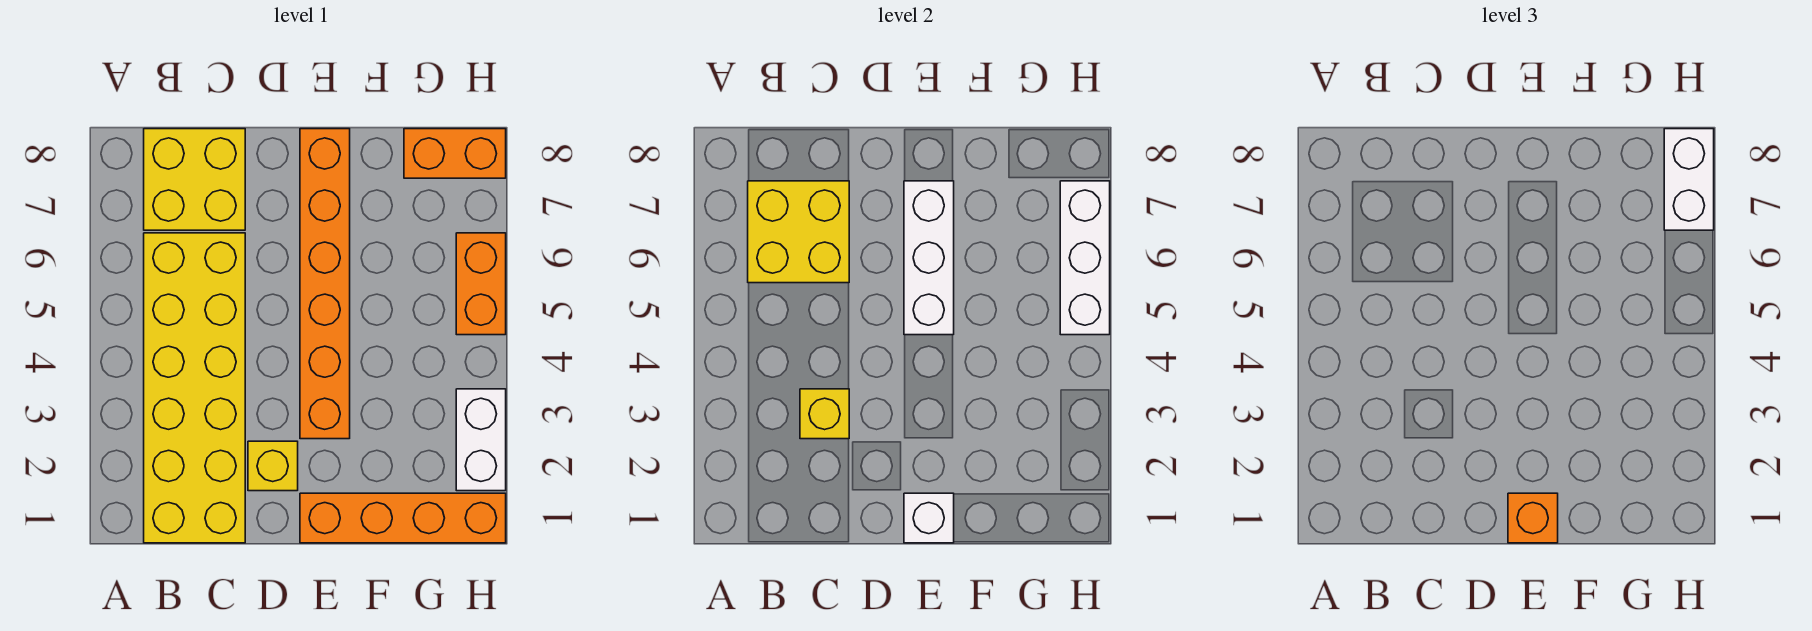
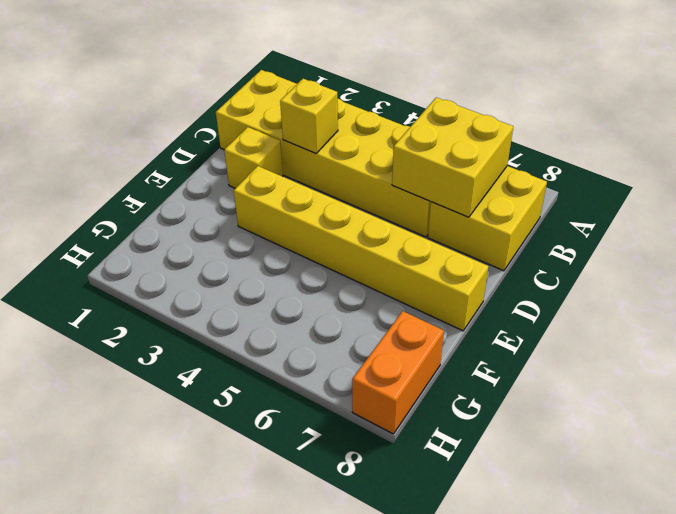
yellow 1x6 brick [234,166,489,331] -> orange 1x6 brick [300,129,350,439]
none -> orange 1x4 brick [300,493,506,543]
none -> white 1x2 brick [456,389,506,491]
none -> orange 1x2 brick [456,233,506,335]

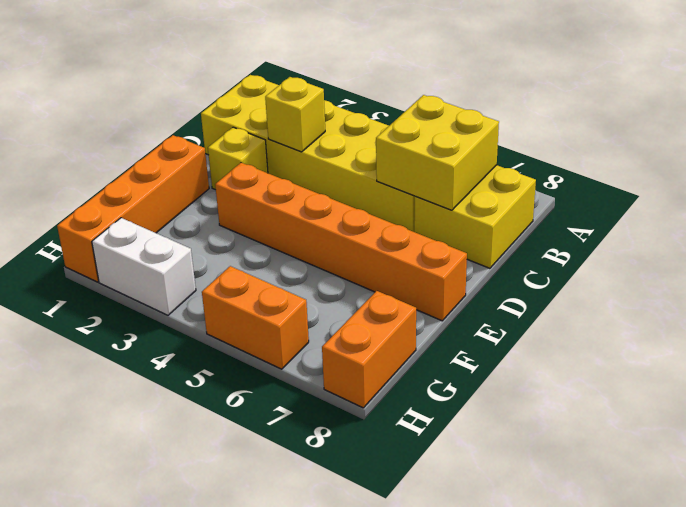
none -> white 1x1 brick [904,493,954,543]
none -> white 1x3 brick [904,181,954,335]
none -> white 1x3 brick [1060,181,1110,335]

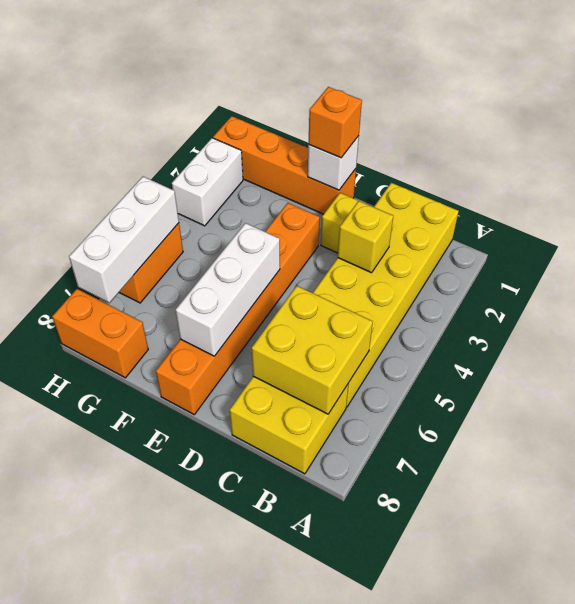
none -> white 1x2 brick [1664,129,1714,230]

